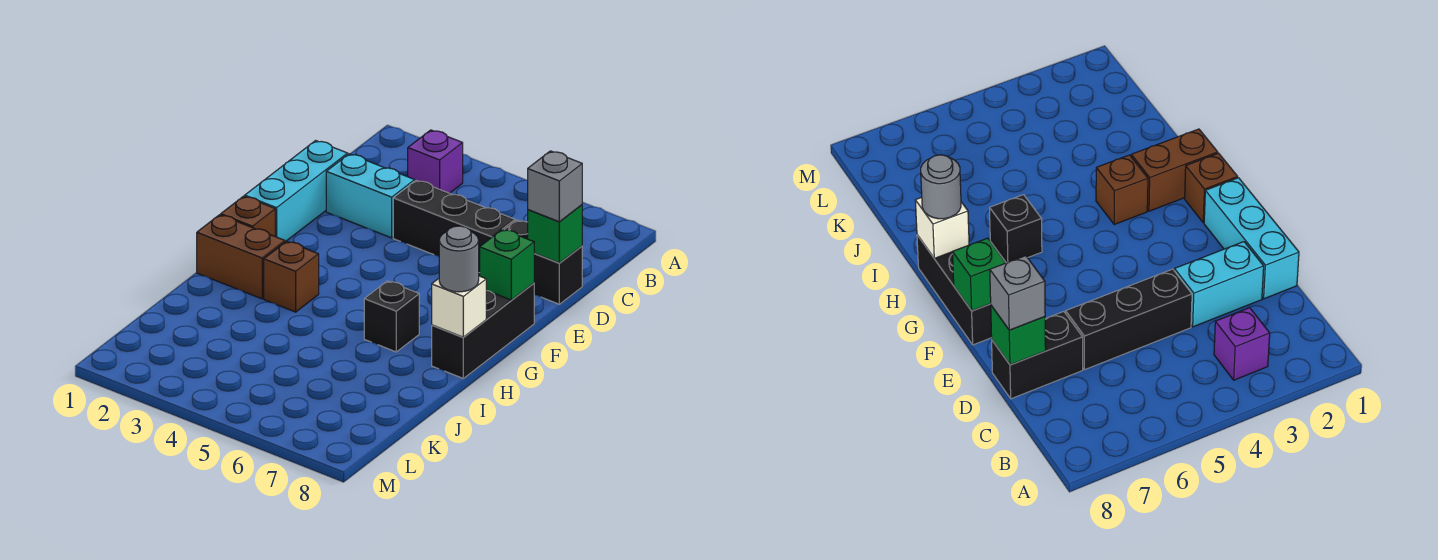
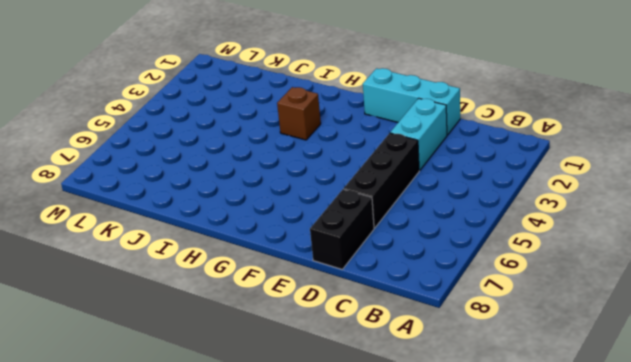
none -> purple 1x1 brick [408,130,463,193]
none -> black 1x3 brick [432,283,534,378]
none -> brown 1x1 brick [221,196,275,236]

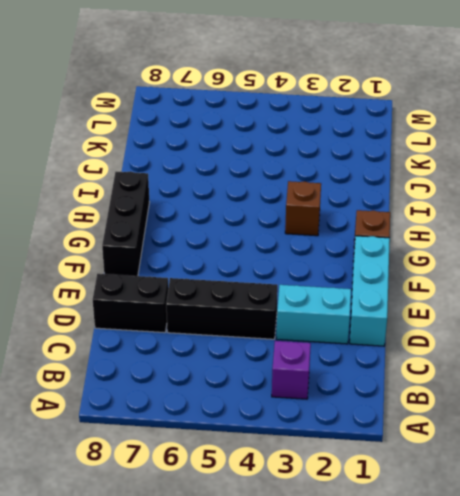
none -> brown 1x2 brick [197,215,285,299]
none -> black 1x1 brick [364,281,419,352]
none -> green 1x1 brick [528,205,582,263]

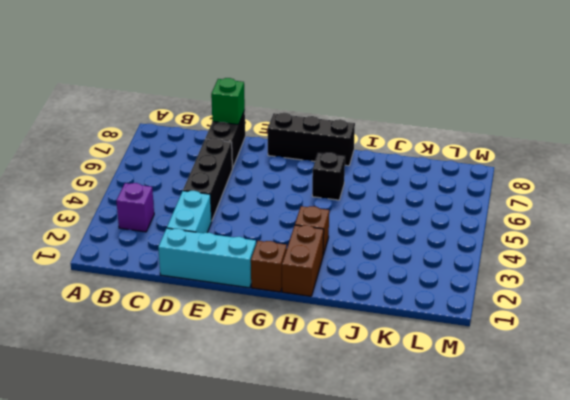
none -> green 1x1 brick [480,229,534,300]
none -> white 1x1 brick [432,276,486,337]
none -> grey 1x1 brick [528,151,582,222]

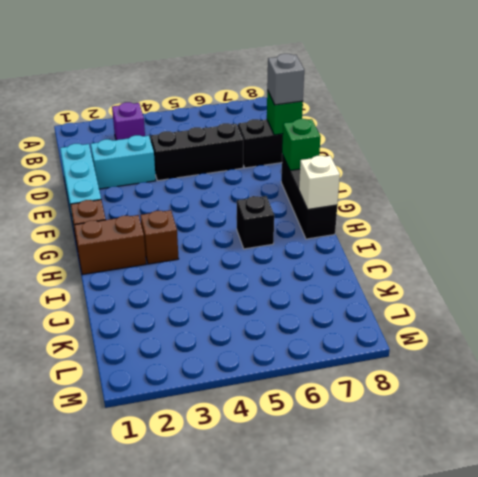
none -> grey 1x1 round brick [439,226,479,292]

